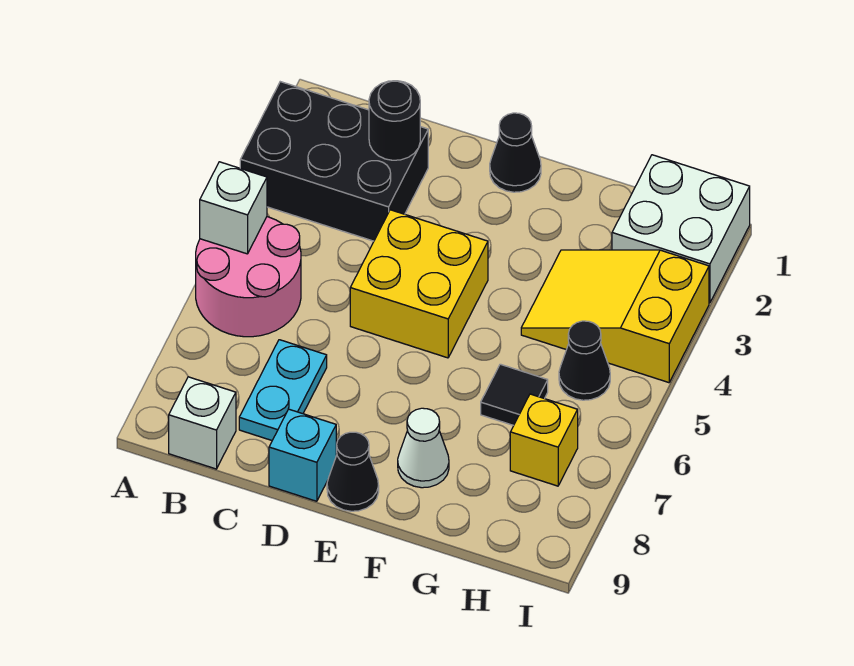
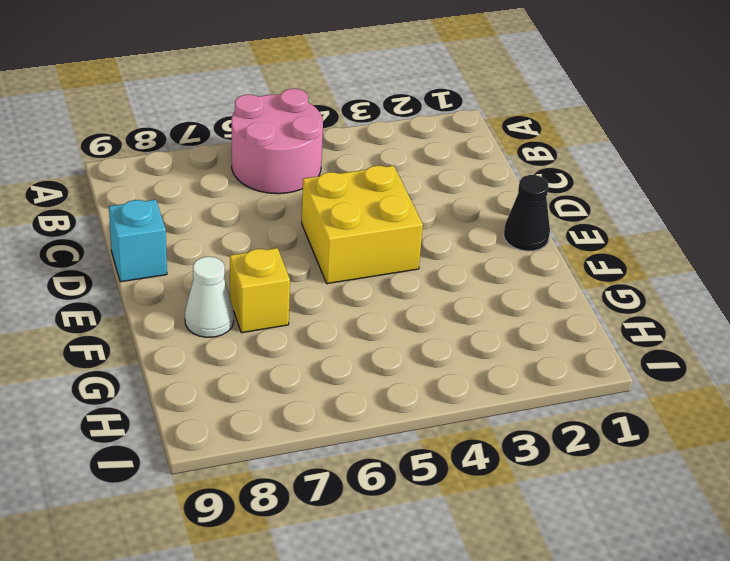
yellow 1x1 brick [230,248,290,333] -> yellow 1x1 brick moved to [510,394,578,486]
none -> black 2x3 brick [240,82,428,241]
none -> white 1x1 brick [169,377,236,469]
none -> cyan 1x2 plate [239,340,327,440]

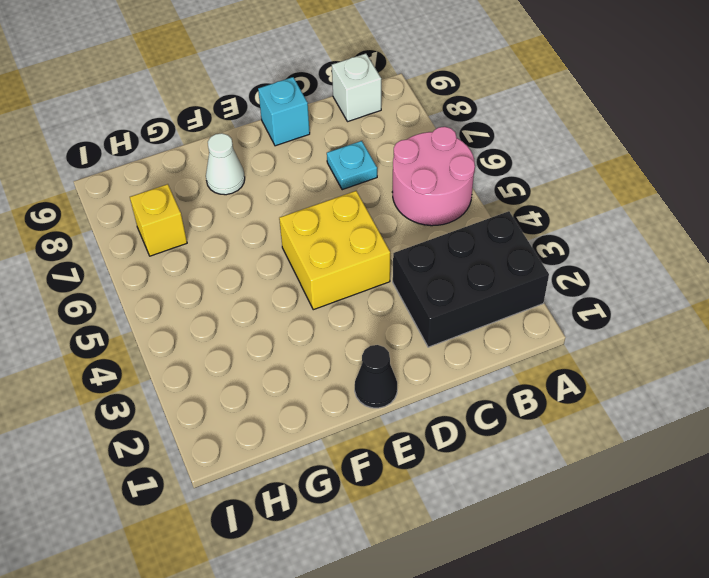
cyan 1x1 plate [327,141,377,190] -> cyan 1x2 plate [239,340,327,440]
none -> black 1x1 cone [327,432,379,511]
none -> yellow 2x3 slope [521,250,709,383]
none -> black 1x1 tile [481,364,548,425]

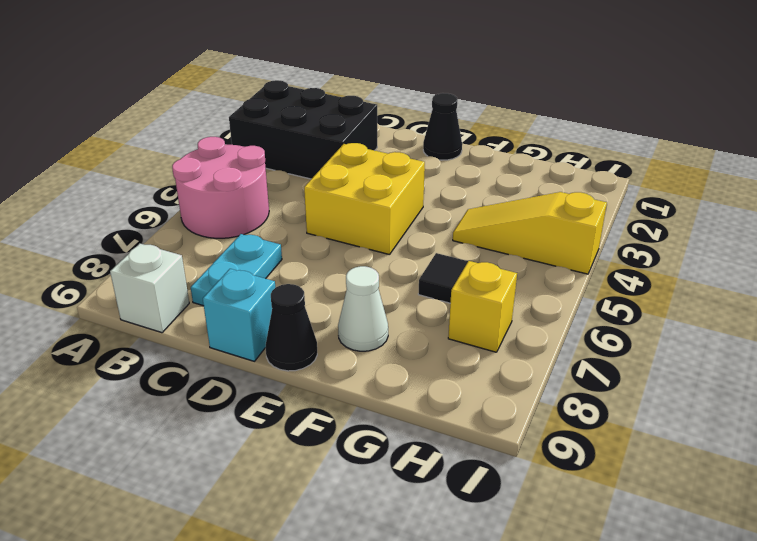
yellow 1x3 slope [453,192,607,274] -> yellow 2x3 slope [521,250,709,383]
none -> white 2x2 brick [612,155,750,303]
none -> black 1x1 cone [559,321,610,400]
none -> white 1x1 brick [200,162,267,254]

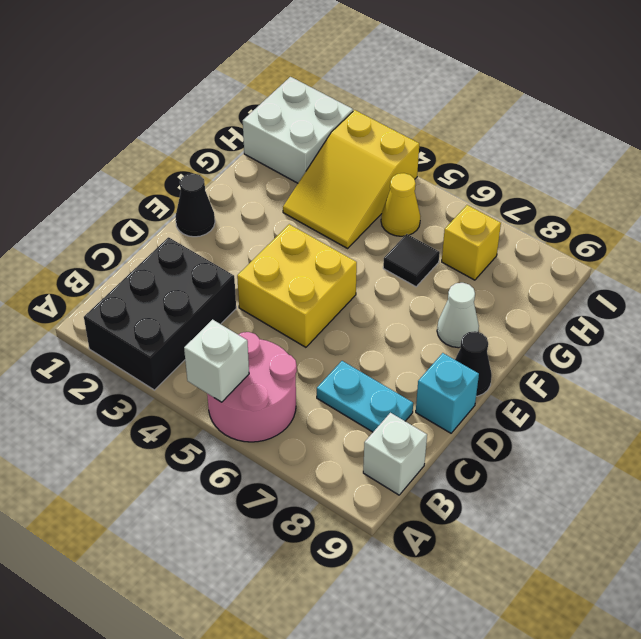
yellow 1x1 cone [381,173,420,236] -> black 1x1 cone [559,321,610,400]
none -> black 1x1 round brick [369,81,420,160]

